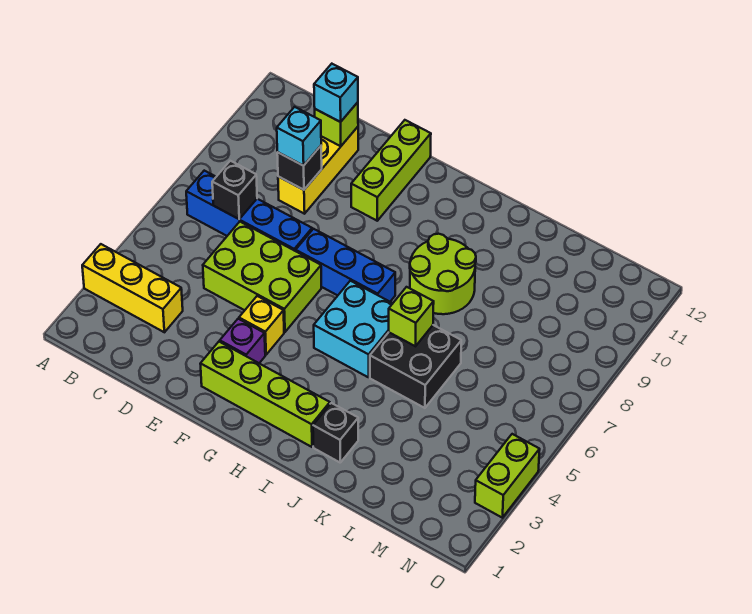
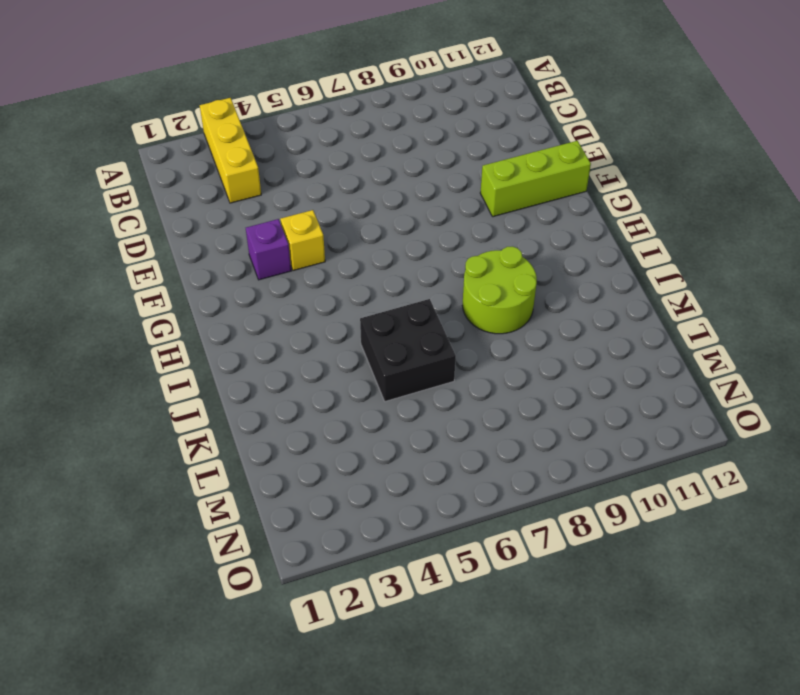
none -> blue 1x4 brick [186,171,312,251]
none -> lime 2x3 brick [203,222,321,332]
none -> yellow 1x3 brick [278,127,358,214]

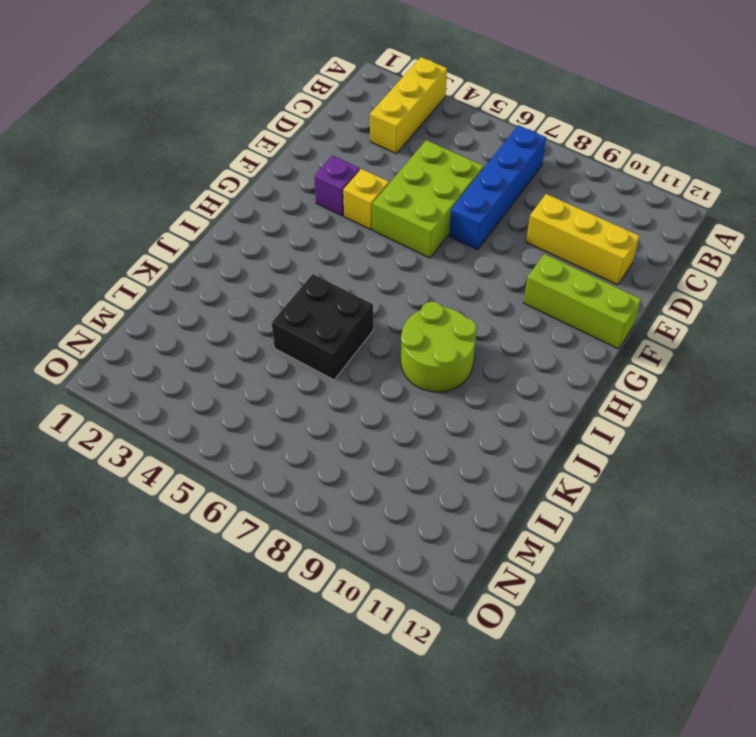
none -> lime 1x4 brick [200,342,330,447]
none -> blue 1x3 brick [296,229,395,302]
none -> cyan 2x2 brick [314,281,393,377]

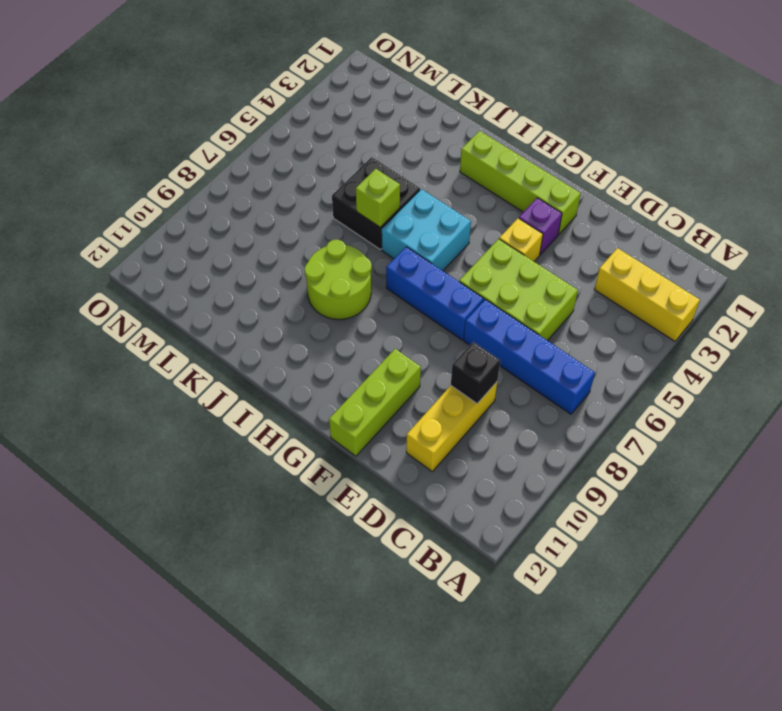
none -> black 1x1 brick [313,403,358,462]
none -> lime 1x2 brick [475,434,540,518]
none -> black 1x1 brick [212,161,257,219]

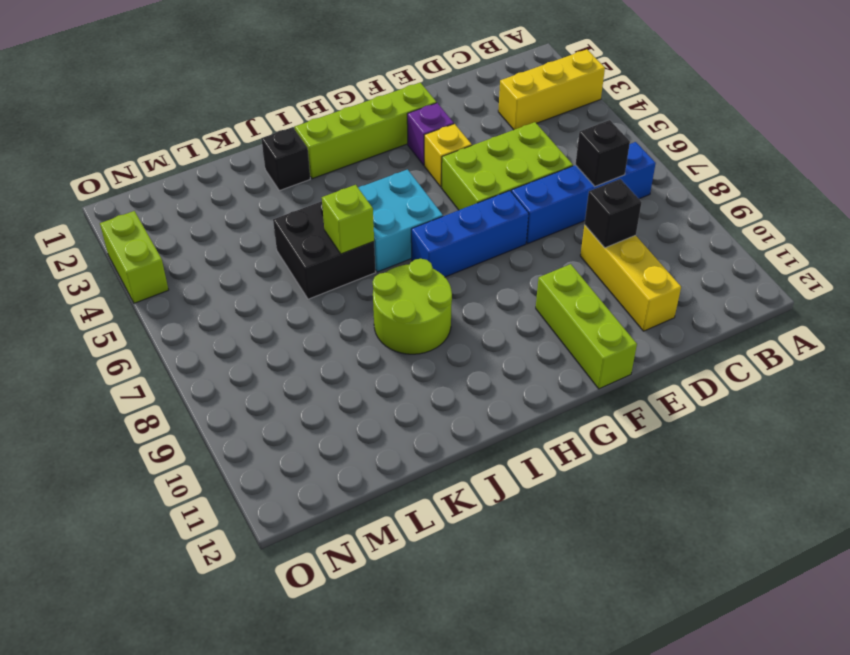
none -> lime 1x1 brick [315,102,358,146]
none -> cyan 1x1 brick [277,107,321,166]
none -> cyan 1x1 brick [314,64,358,122]

